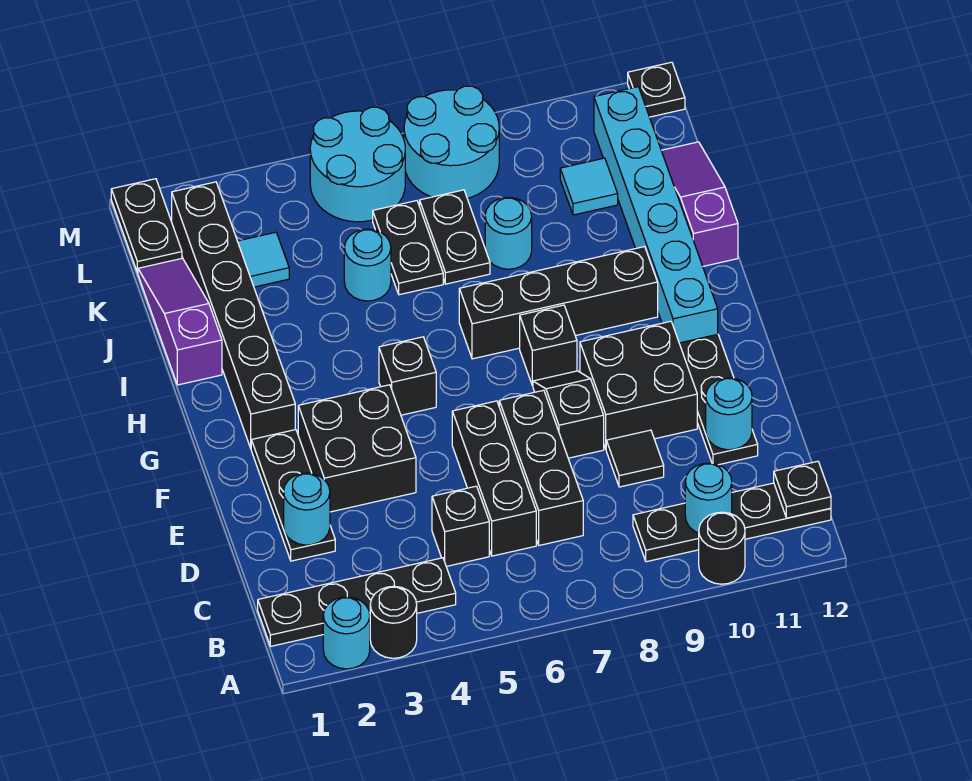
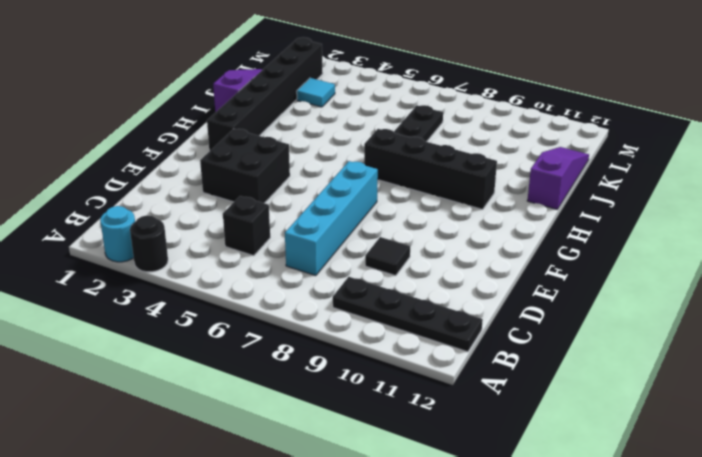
cyan 1x4 brick [285,161,378,276] -> black 1x3 brick [499,390,583,545]
none -> black 1x1 round brick [699,512,745,584]
none -> black 1x4 plate [258,558,456,646]
none -> black 1x3 brick [452,401,536,556]
none -> black 1x3 plate [251,430,335,561]

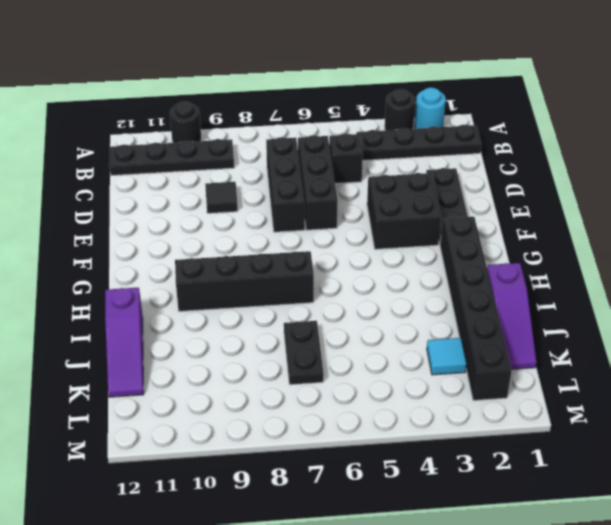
none -> black 1x3 plate [679,334,758,465]
none -> black 1x2 slope [533,371,604,458]
none -> black 2x2 brick [580,321,697,449]
none -> black 1x1 brick [379,337,436,415]

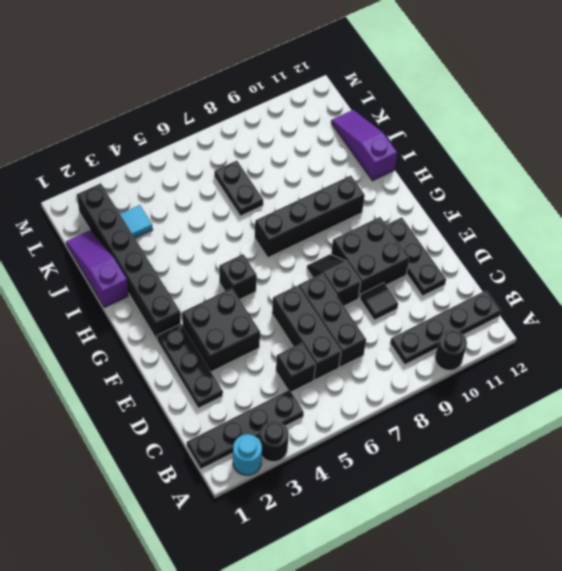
none -> black 1x1 brick [520,305,577,386]
none -> cyan 1x6 brick [594,87,718,343]
none -> cyan 1x1 round brick [344,229,391,301]
none -> black 1x2 plate [373,201,443,295]

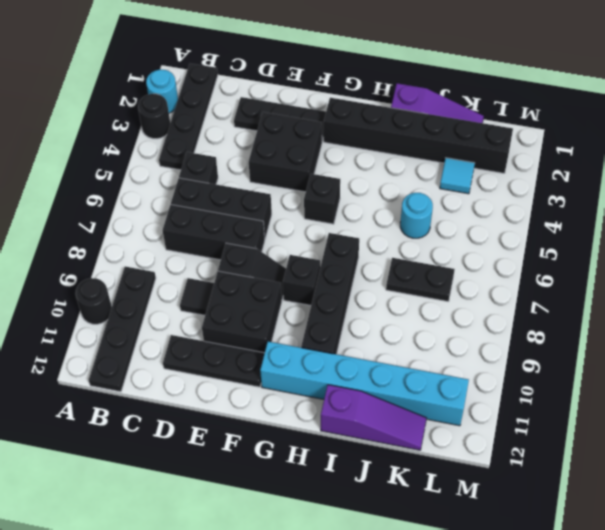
none -> black 1x2 plate [373,201,443,295]
none -> cyan 1x1 round brick [485,197,532,269]
none -> cyan 1x1 tile [560,158,618,215]
none -> black 1x2 plate [111,179,182,273]

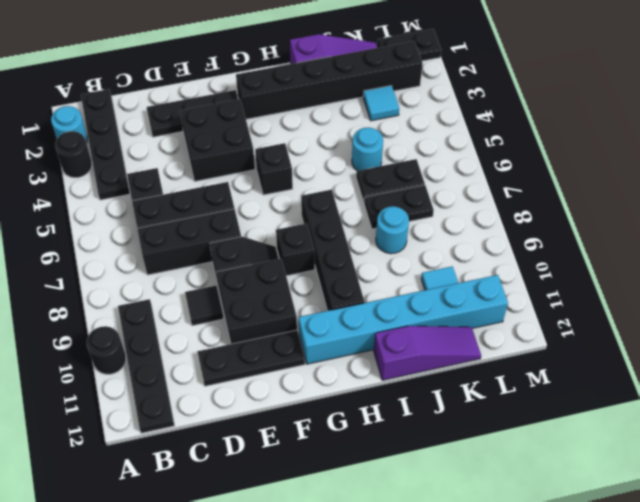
none -> cyan 2x2 round brick [310,107,405,222]
none -> cyan 2x2 round brick [404,86,499,198]
none -> black 1x1 plate [628,62,685,117]
none -> cyan 1x1 round brick [685,463,732,533]

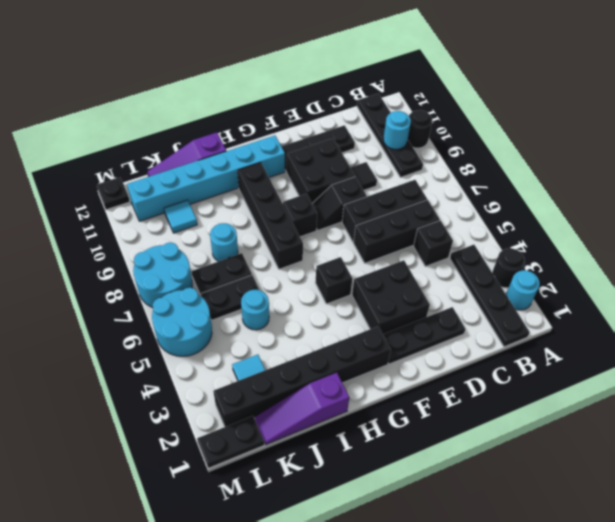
none -> black 1x1 plate [774,461,831,518]
none -> cyan 1x1 round brick [284,473,330,545]
none -> cyan 1x1 round brick [706,378,752,450]

